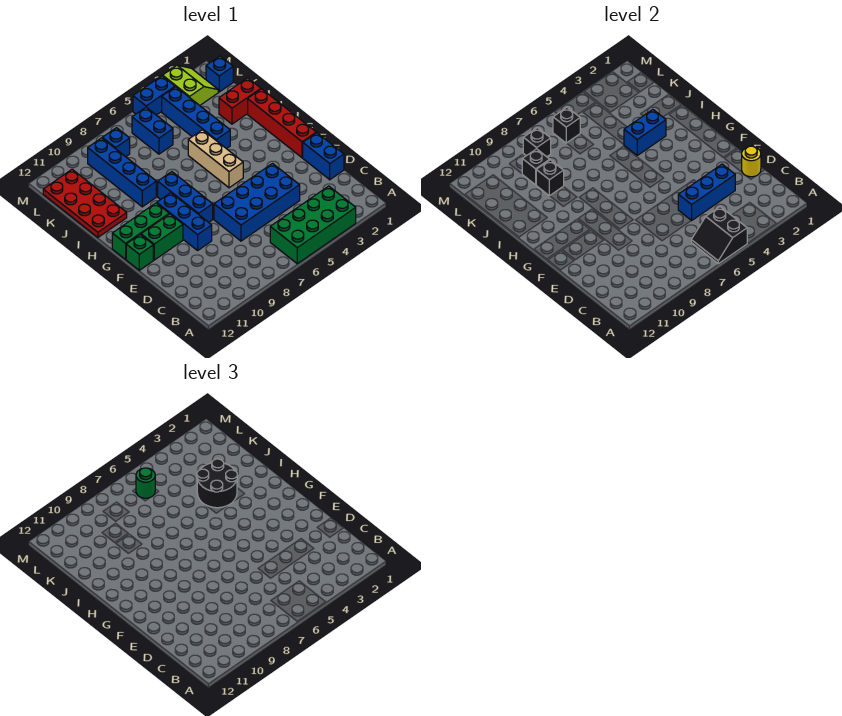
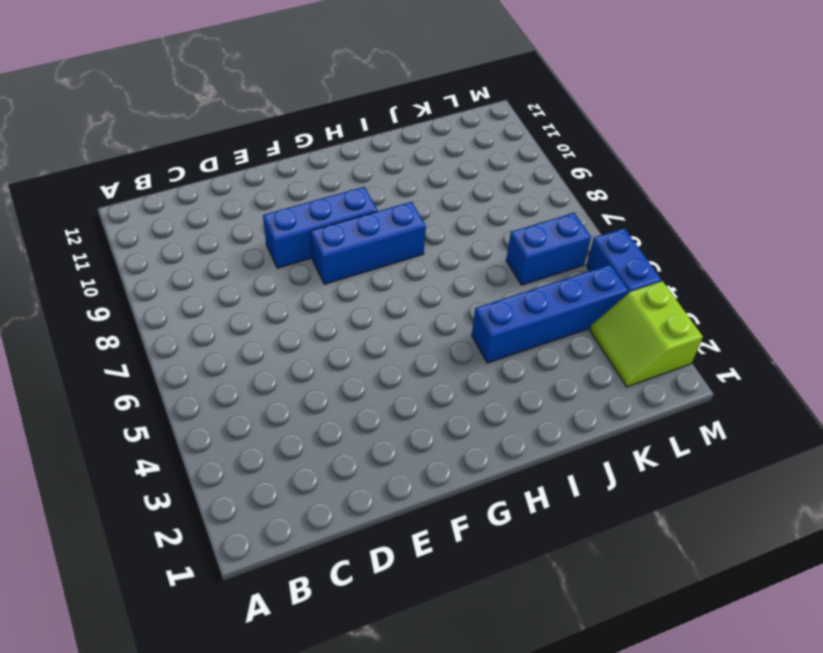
lime 2x2 slope [590,281,703,387] -> lime 2x2 slope turned to [163,65,218,105]
none -> green 2x4 brick [270,186,356,264]
none -> blue 1x2 brick [303,133,344,180]
none -> blue 2x4 brick [214,164,300,241]

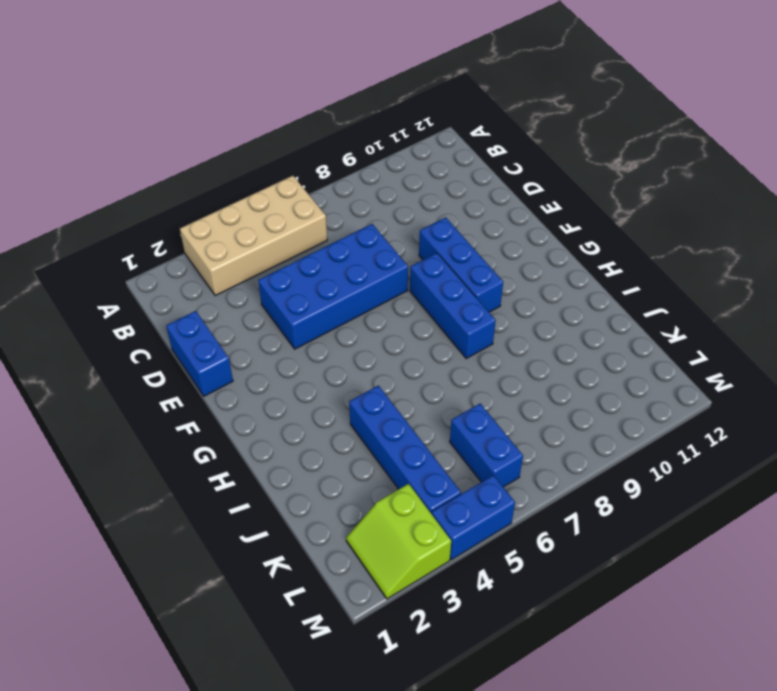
tan 2x4 brick [180,176,327,296] -> green 2x4 brick [270,186,356,264]
none -> red 1x4 brick [248,89,316,158]
none -> green 1x2 brick [141,214,183,260]
none -> green 1x1 brick [126,234,153,270]

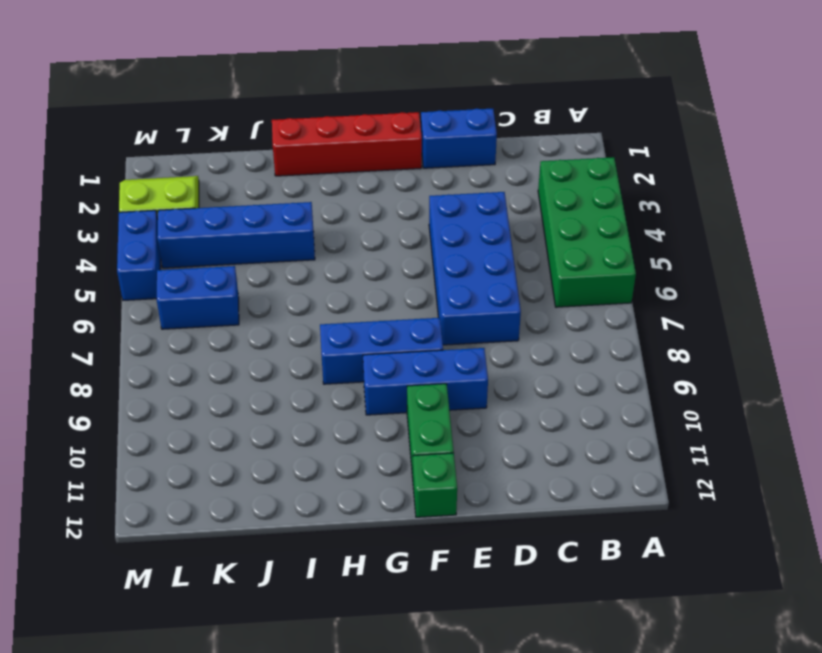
none -> tan 1x3 brick [188,130,243,188]
none -> green 1x3 brick [112,203,169,259]
none -> blue 1x4 brick [88,138,156,207]

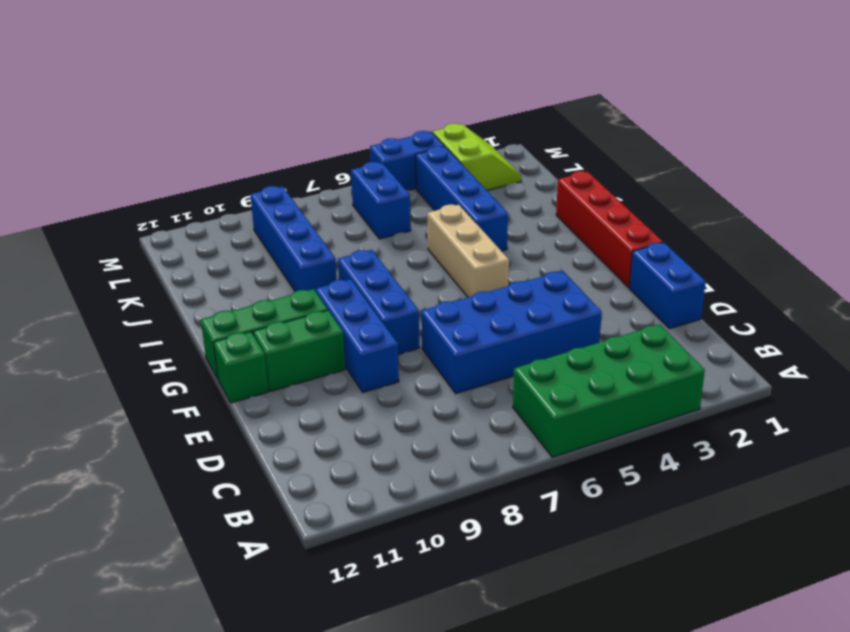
none -> red 2x4 plate [43,169,127,237]
none -> red 1x2 brick [219,78,261,124]
none -> blue 1x1 brick [206,56,233,92]

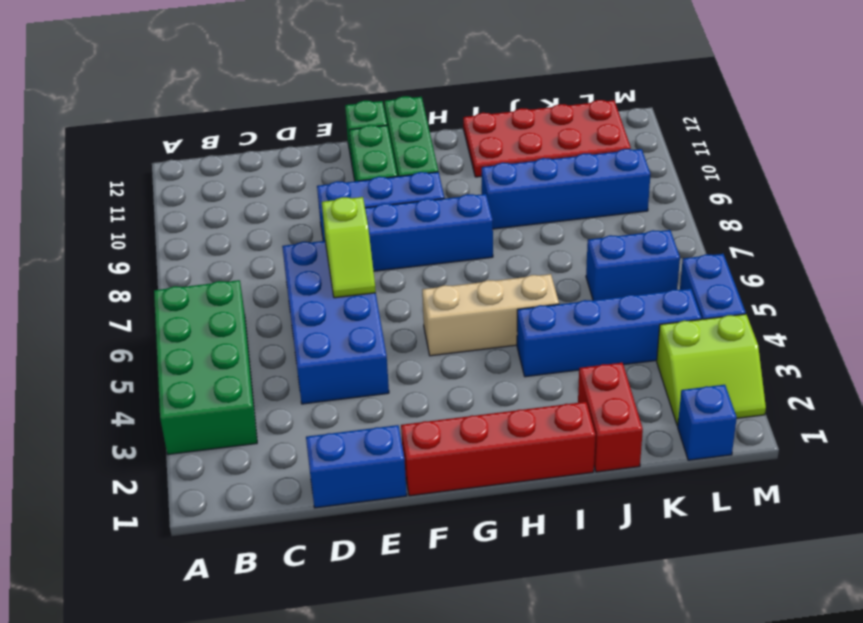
lime 1x2 slope [322,197,376,298] -> none
none -> blue 1x1 brick [103,128,130,157]
none -> black 2x2 slope [691,207,747,264]
none -> yellow 1x1 round brick [742,146,761,177]

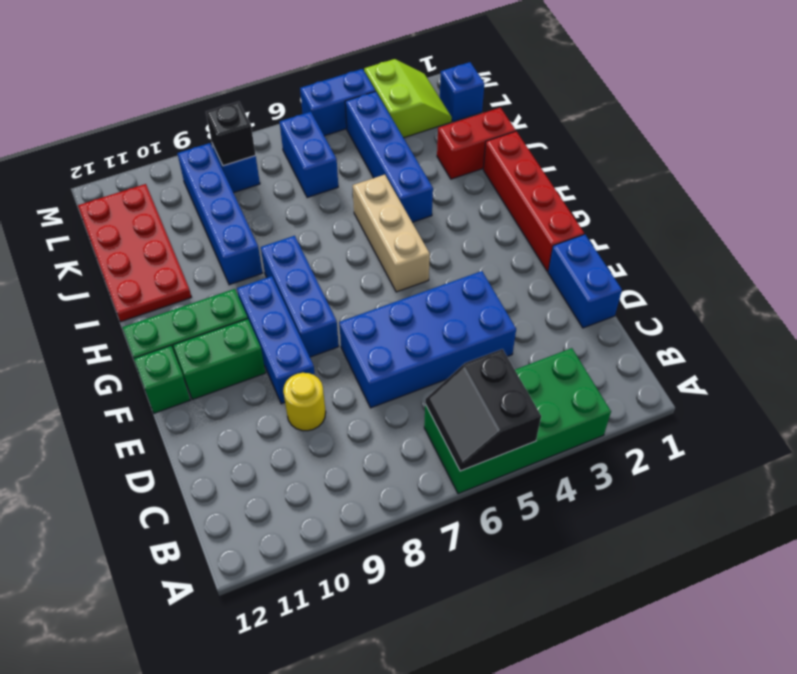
yellow 1x1 round brick [283,373,326,431] -> yellow 1x1 round brick moved to [742,146,761,177]
none -> blue 1x3 brick [678,164,735,221]
none -> blue 1x2 brick [624,110,666,155]
none -> black 1x1 brick [536,160,564,196]

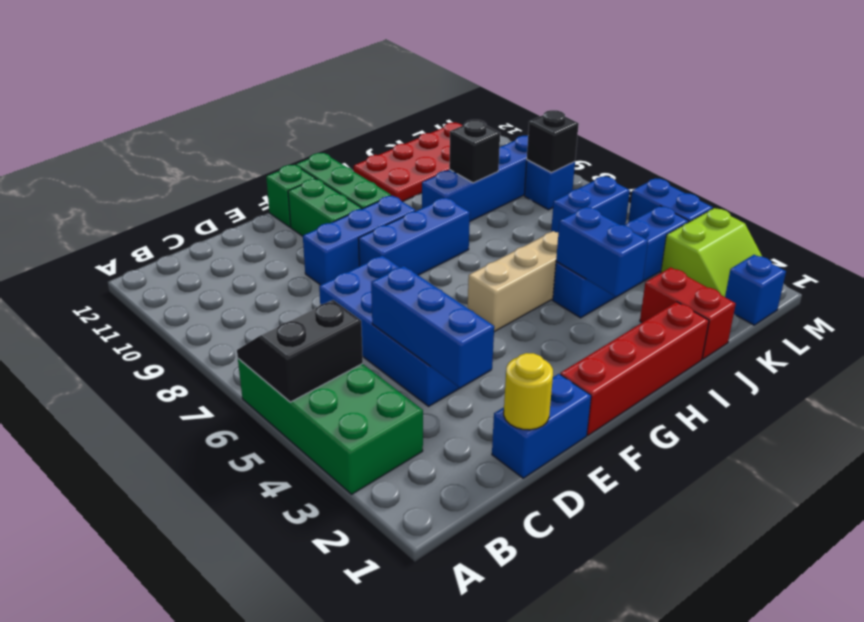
none -> black 1x1 brick [522,149,550,185]
none -> black 1x1 brick [553,107,580,143]
none -> black 2x2 round brick [197,459,237,508]

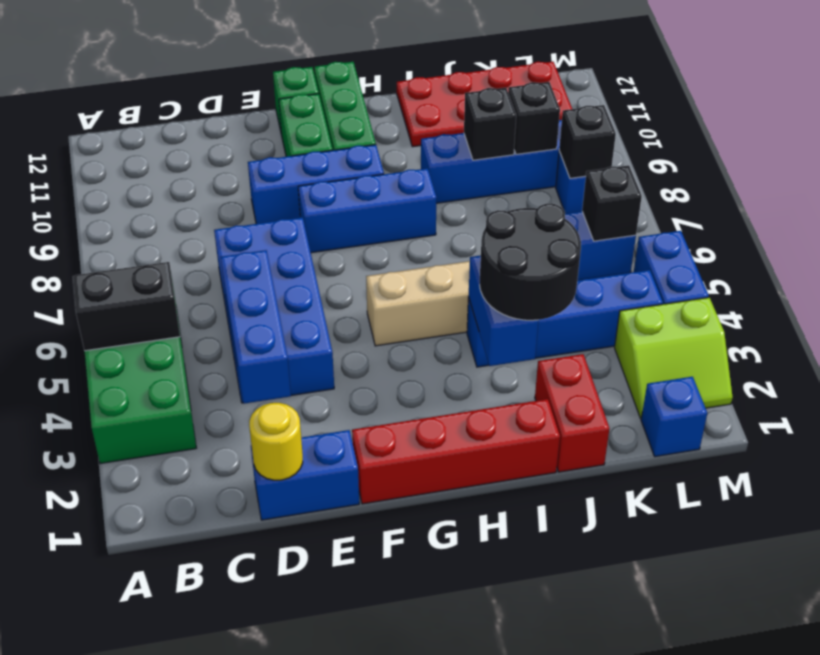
none -> green 1x1 round brick [136,468,155,498]

